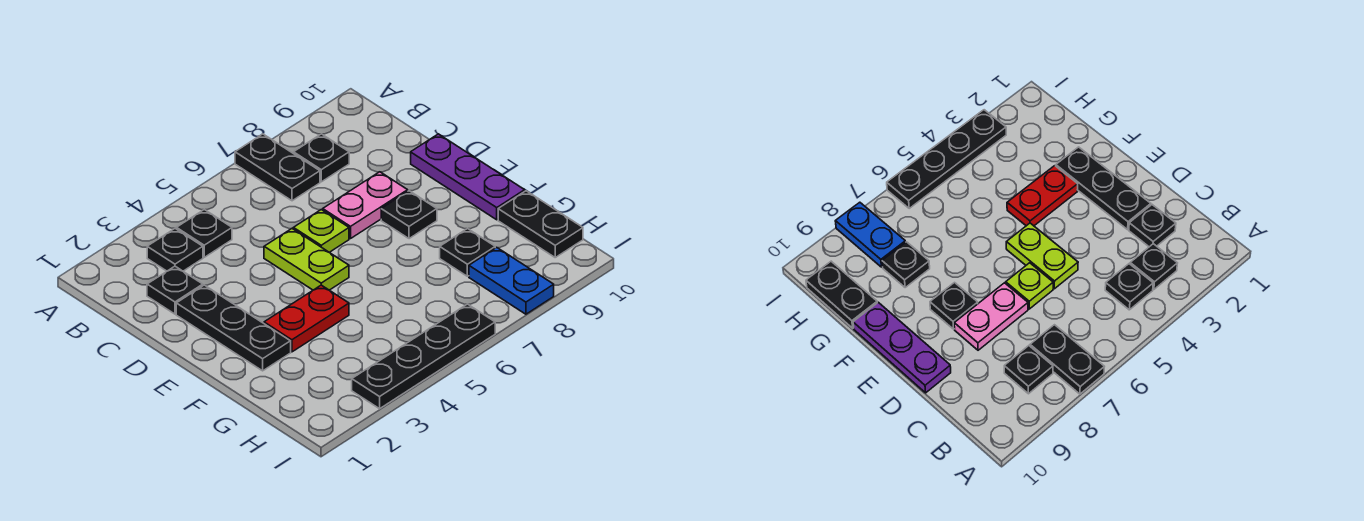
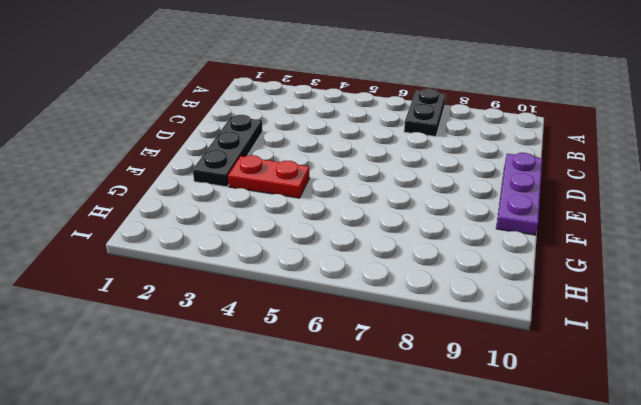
none -> black 1x1 plate [147,228,203,271]
none -> black 1x1 plate [176,210,232,257]
none -> black 1x1 plate [294,134,349,182]

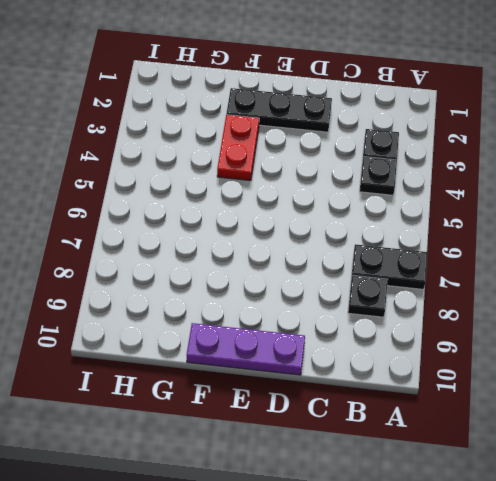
none -> black 1x1 plate [147,266,203,314]
none -> lime 1x2 plate [264,229,349,290]
none -> lime 1x1 plate [293,210,349,252]

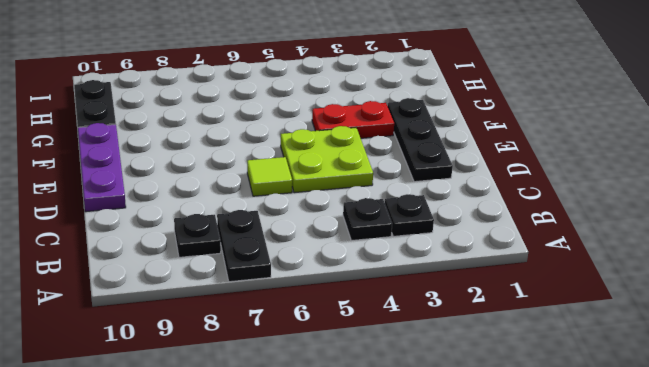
lime 2x2 plate [281,126,373,193] -> lime 1x2 plate [264,229,349,290]
lime 1x1 tile [247,157,292,196] -> lime 1x1 plate [293,210,349,252]
none -> black 1x1 plate [147,266,203,314]
none -> pink 1x2 plate [323,172,408,239]
none -> black 1x1 plate [381,191,437,239]

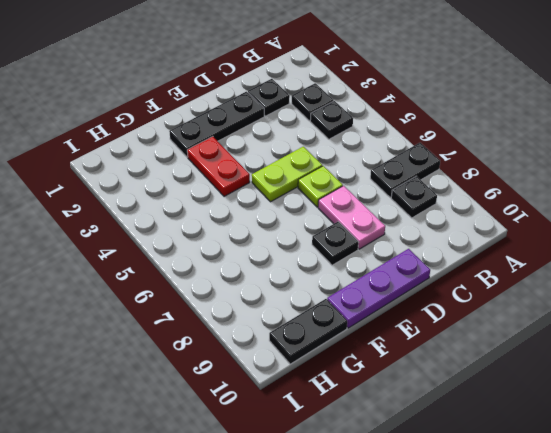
none -> black 1x1 plate [440,229,495,276]
none -> blue 1x2 plate [469,247,554,314]
none -> black 1x4 plate [352,304,495,409]

